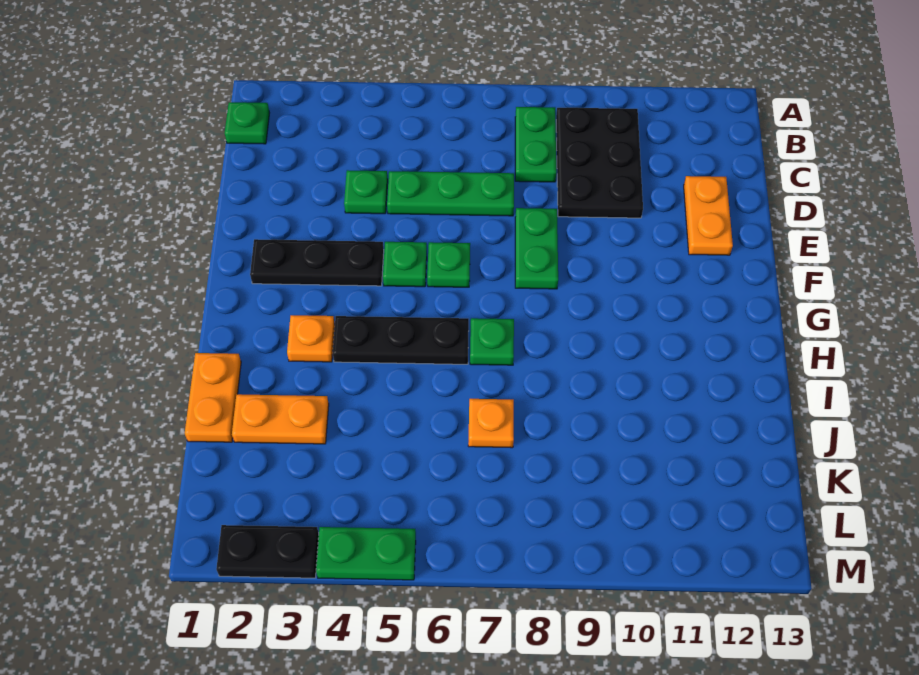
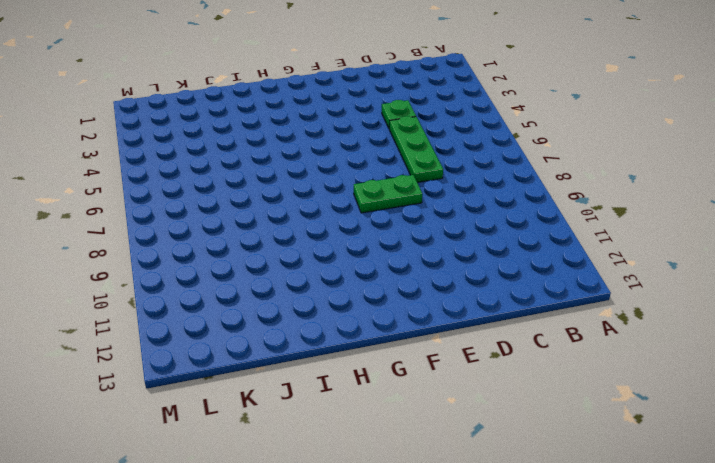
none -> green 1x1 plate [225,102,269,144]
none -> green 1x2 plate [515,107,556,182]
none -> black 2x3 plate [556,108,643,218]

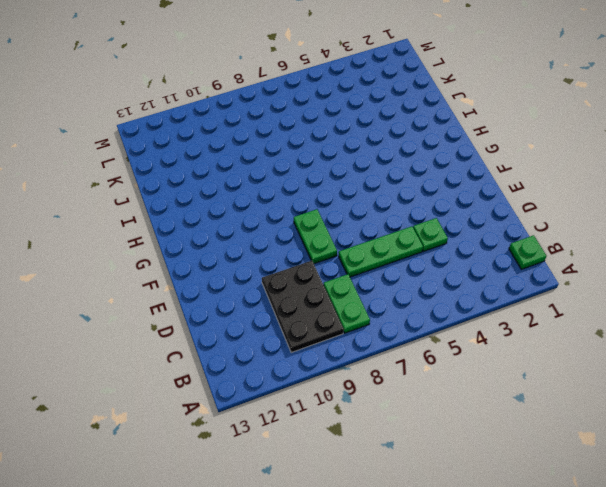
none -> orange 1x2 plate [684,176,733,255]
none -> black 1x3 plate [250,239,384,286]
none -> green 1x1 plate [383,242,427,287]

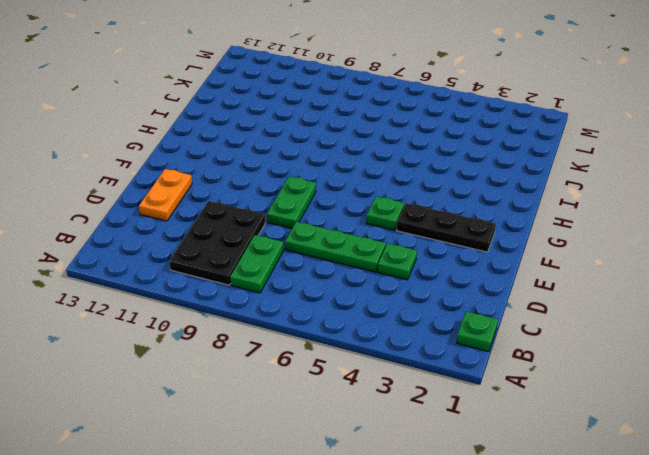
none -> green 1x1 plate [427,242,470,287]
none -> orange 1x1 plate [287,315,335,362]
none -> black 1x3 plate [333,316,469,364]

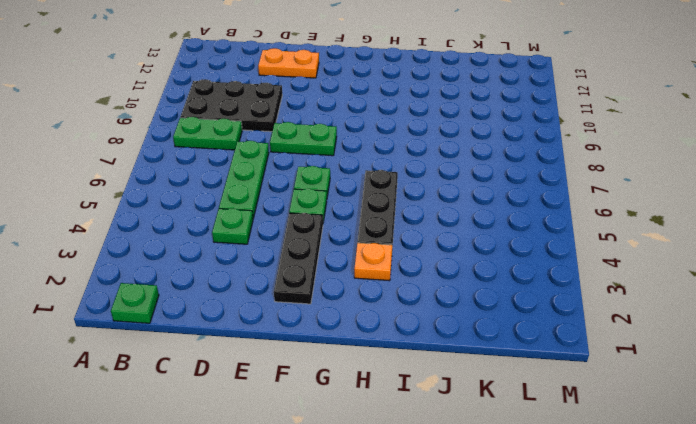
none -> green 1x1 plate [470,318,514,365]
none -> orange 1x2 plate [185,353,241,442]
none -> orange 1x2 plate [232,394,329,444]

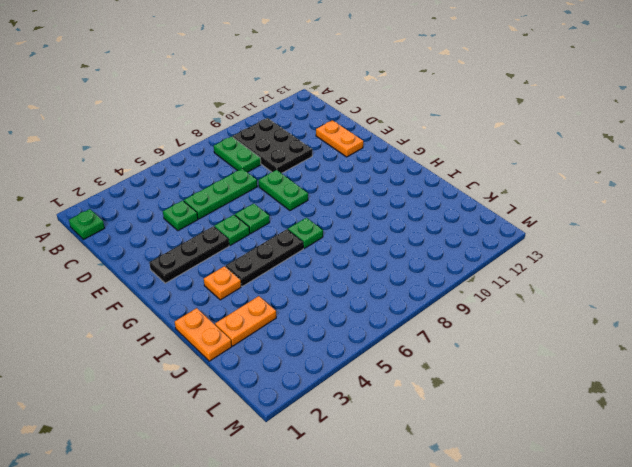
none -> orange 1x1 plate [468,399,514,448]
none -> black 1x2 plate [216,525,319,578]
none -> green 1x2 plate [316,527,416,580]

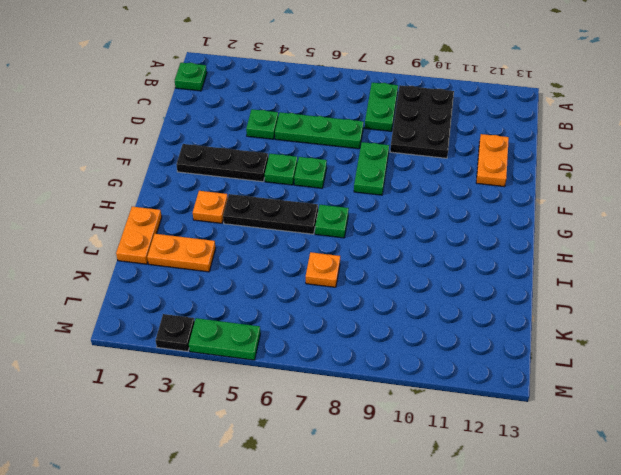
black 1x1 plate [156,314,195,351] -> black 1x2 plate [216,525,319,578]

